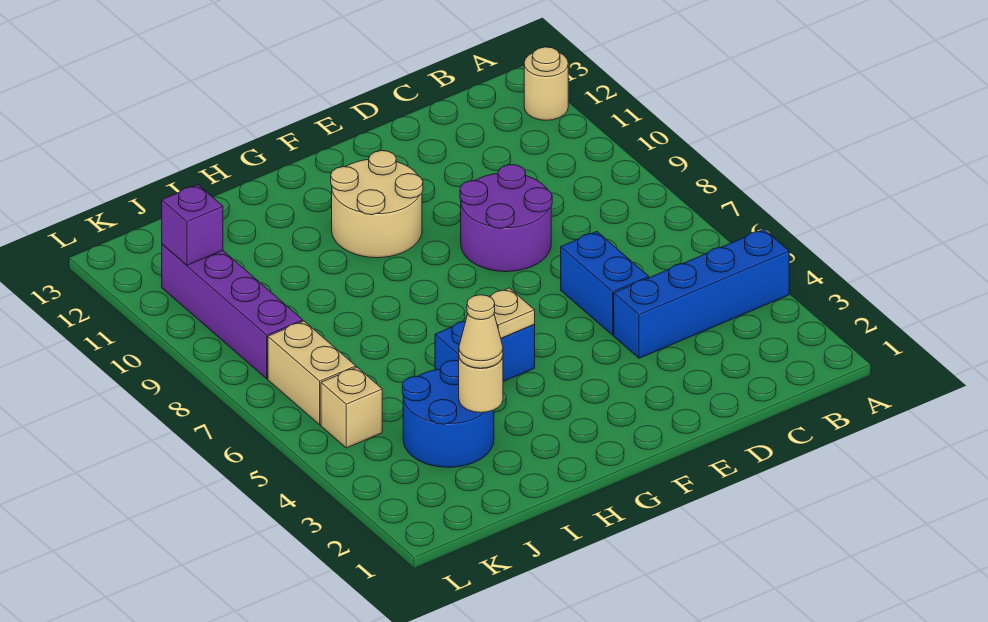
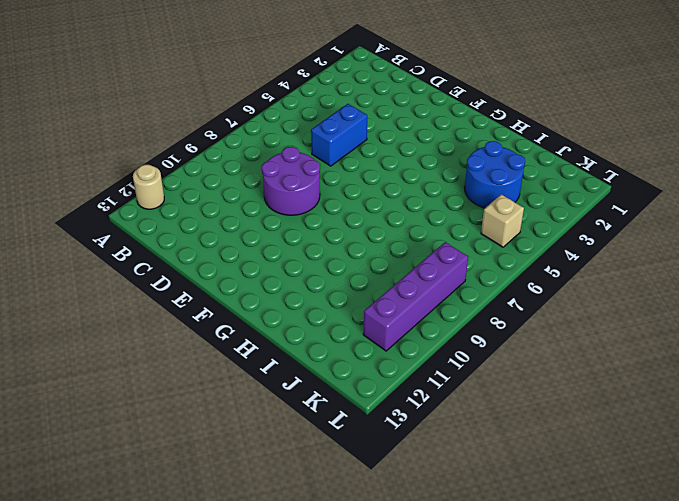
none -> blue 1x4 brick [614,229,789,358]
none -> tan 2x2 round brick [331,151,423,258]
none -> blue 1x2 brick [435,321,535,382]

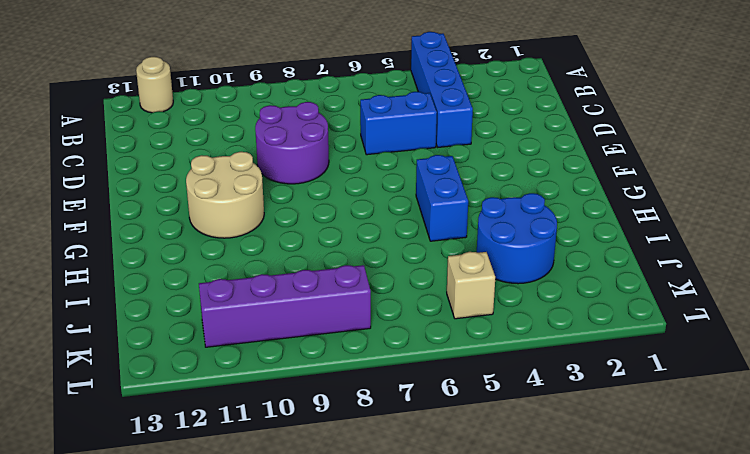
none -> tan 1x2 brick [268,321,356,425]
none -> tan 1x1 plate [489,288,535,338]
none -> tan 1x1 round brick [459,357,503,413]

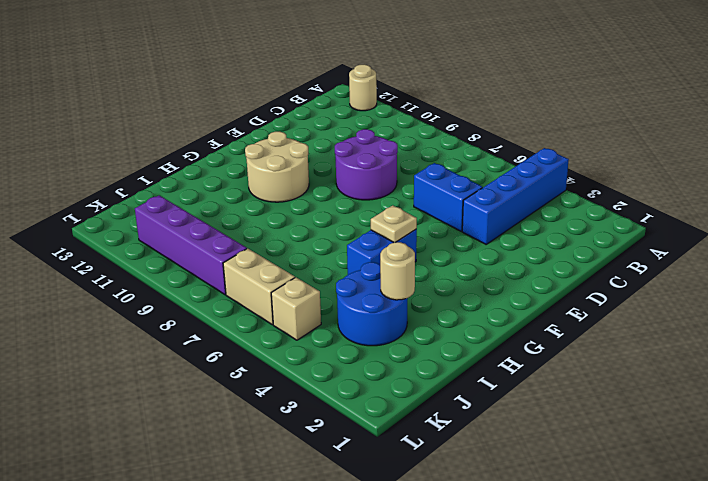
none -> purple 1x1 brick [162,185,223,265]
none -> tan 1x1 cone [459,295,503,368]

